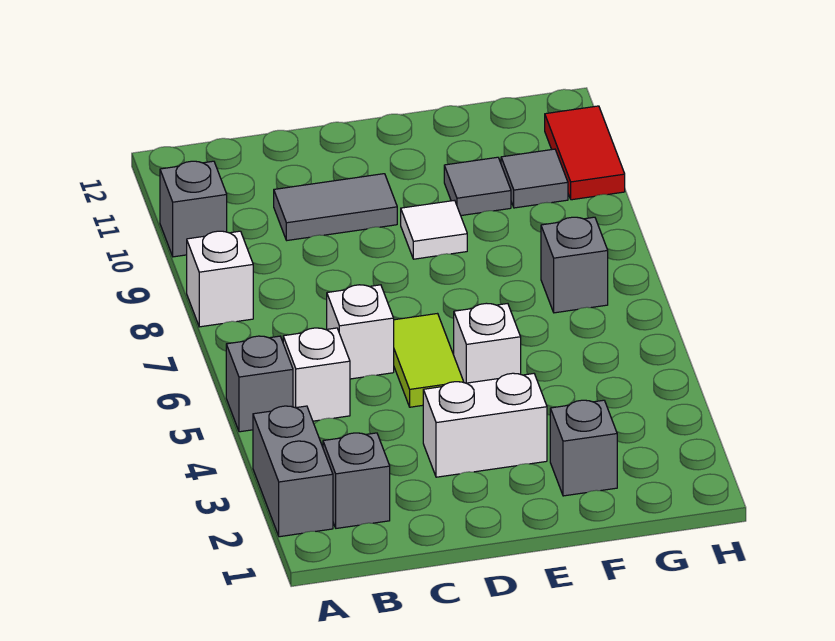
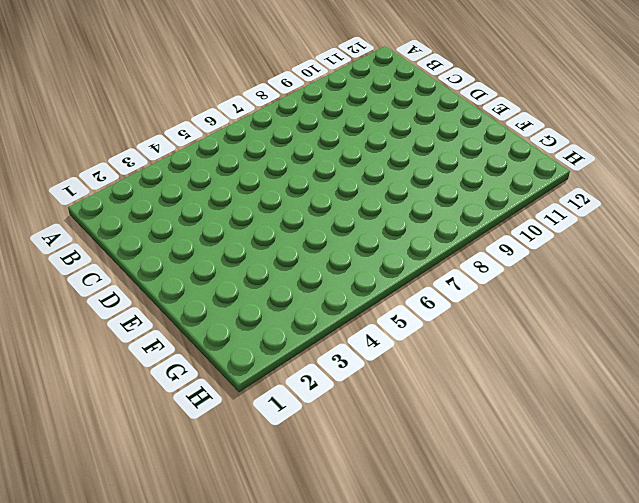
none -> grey 1x2 brick [253,406,333,537]
none -> grey 1x1 brick [226,336,293,432]
none -> white 1x1 brick [187,231,253,327]

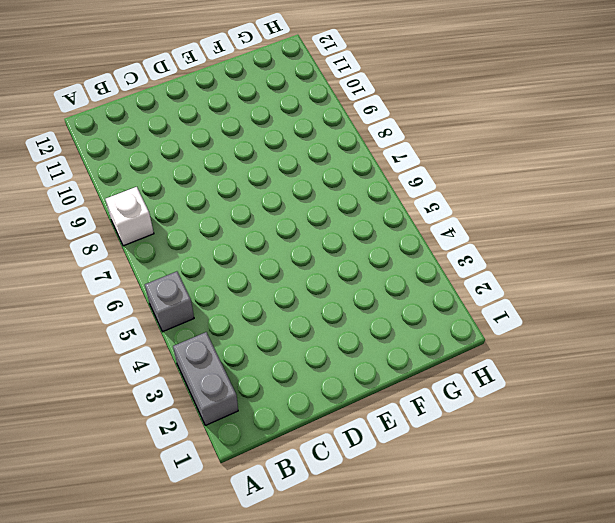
none -> grey 1x1 brick [160,161,227,257]
none -> grey 1x1 brick [323,433,390,528]
none -> white 1x1 brick [283,328,350,421]

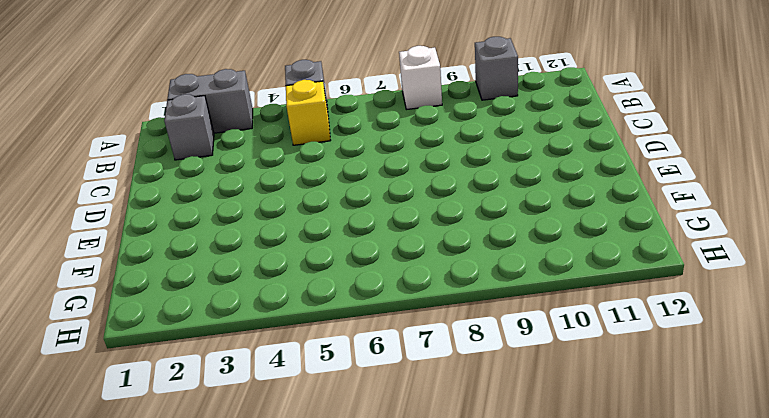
yellow 1x1 brick [286,80,331,145] -> white 1x1 brick [283,328,350,421]
none -> white 1x1 brick [327,285,394,379]
none -> grey 1x2 tile [274,174,397,240]
none -> white 1x2 brick [423,373,547,477]

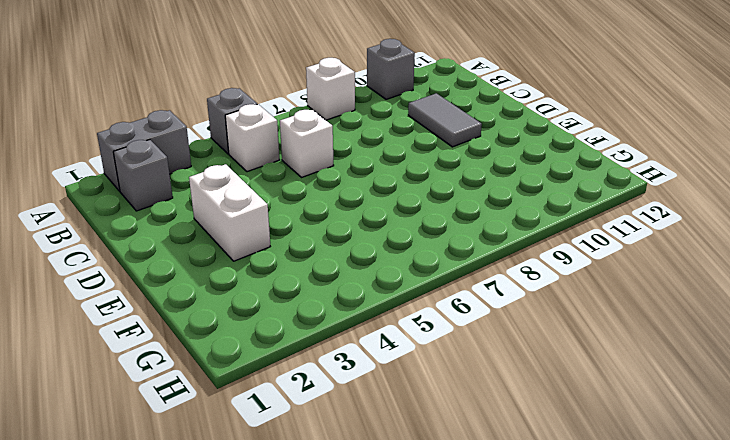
none -> lime 1x2 tile [394,314,463,407]
none -> white 1x1 brick [454,303,521,383]
none -> white 1x1 tile [401,200,467,259]

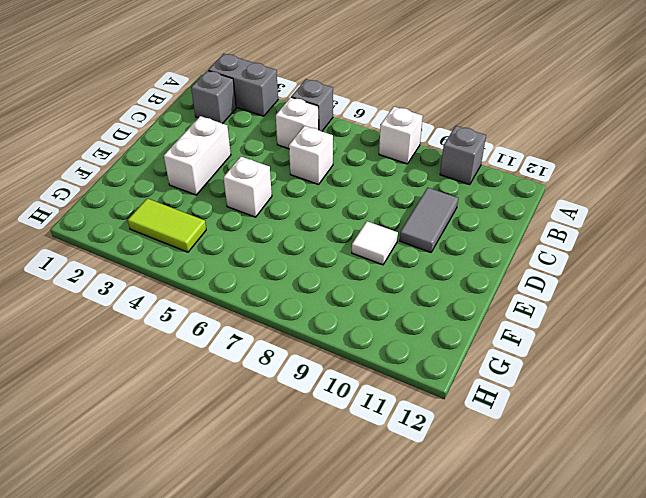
lime 1x2 tile [128,198,206,252] -> lime 1x2 tile moved to [394,314,463,407]
none -> grey 1x1 brick [550,400,617,496]
none -> grey 1x1 tile [444,157,511,216]
none -> grey 1x1 brick [541,217,608,313]

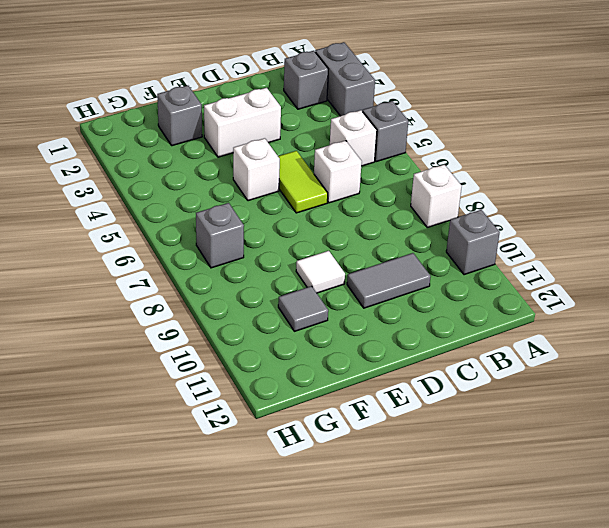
none -> grey 1x1 tile [501,149,568,208]
none -> red 1x2 tile [545,106,625,200]

